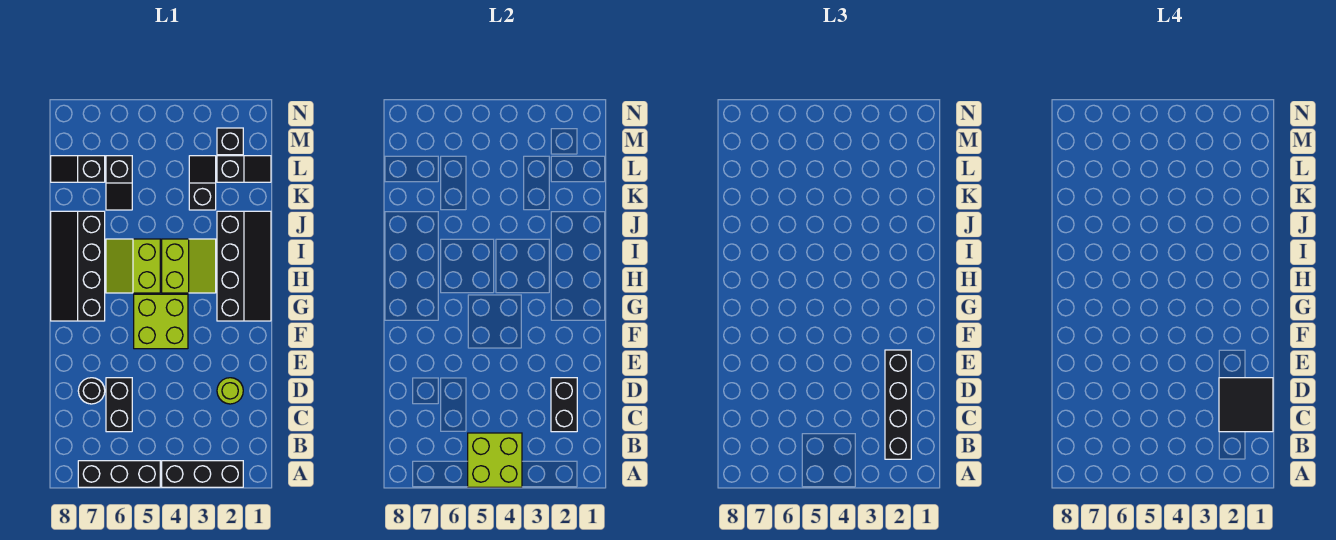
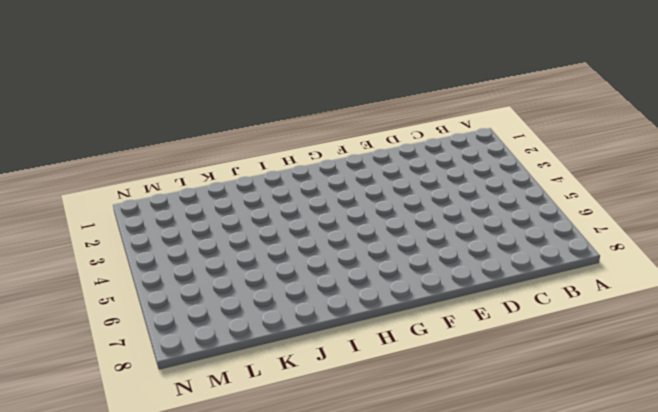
none -> black 1x3 brick [162,461,243,487]
none -> black 1x3 brick [78,461,160,487]
none -> black 1x2 brick [106,378,132,432]

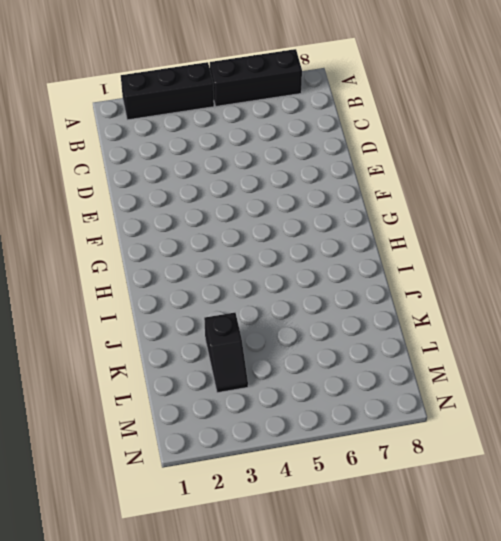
none -> black 1x2 brick [106,378,132,432]
none -> lime 1x1 round brick [217,378,243,404]
none -> black 1x1 round brick [78,378,105,404]

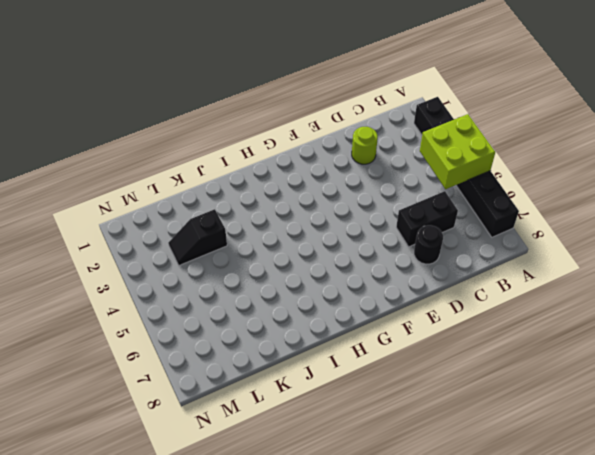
none -> lime 2x2 brick [134,294,188,349]
none -> black 2x4 slope [217,211,271,321]
none -> black 2x4 slope [51,211,105,321]

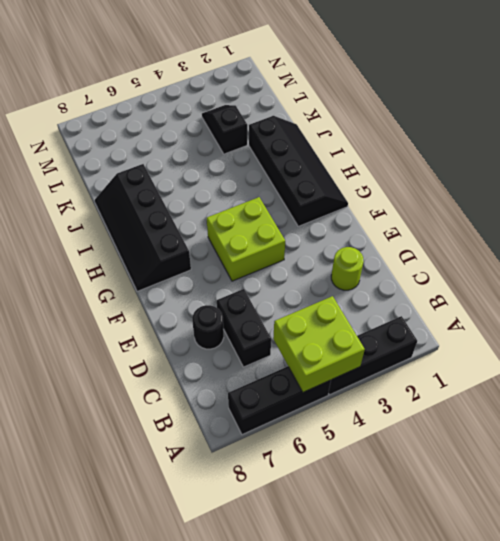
none -> lime 2x2 slope [162,239,216,293]
none -> lime 2x2 slope [106,239,160,293]
none -> black 1x2 slope [106,156,132,210]

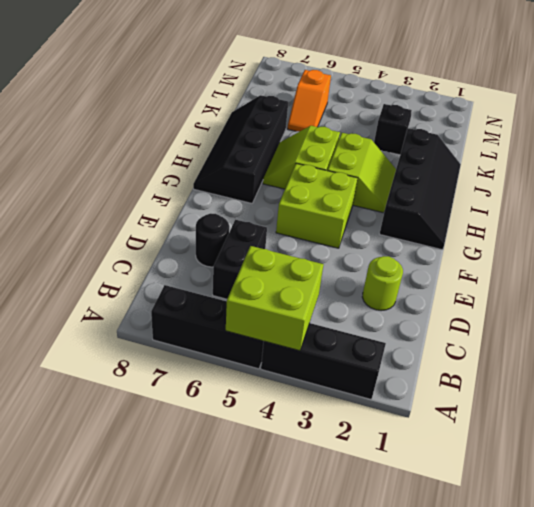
orange 1x2 slope [288,70,331,132] -> black 1x2 slope [106,156,132,210]
none -> black 1x2 slope [217,156,271,182]
none -> black 1x2 slope [51,156,105,182]
none -> black 1x1 brick [217,128,243,155]

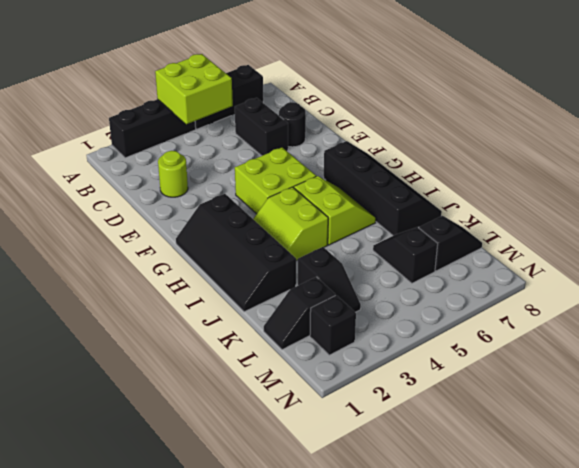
none -> black 1x2 brick [551,378,577,432]
none -> black 1x4 brick [885,350,911,459]
none -> black 2x2 tile [1219,378,1273,432]

